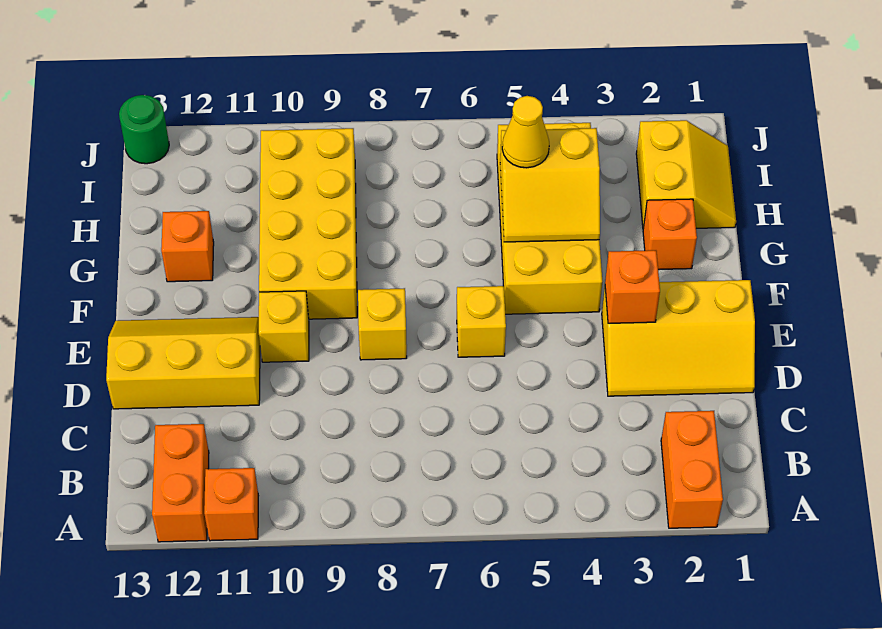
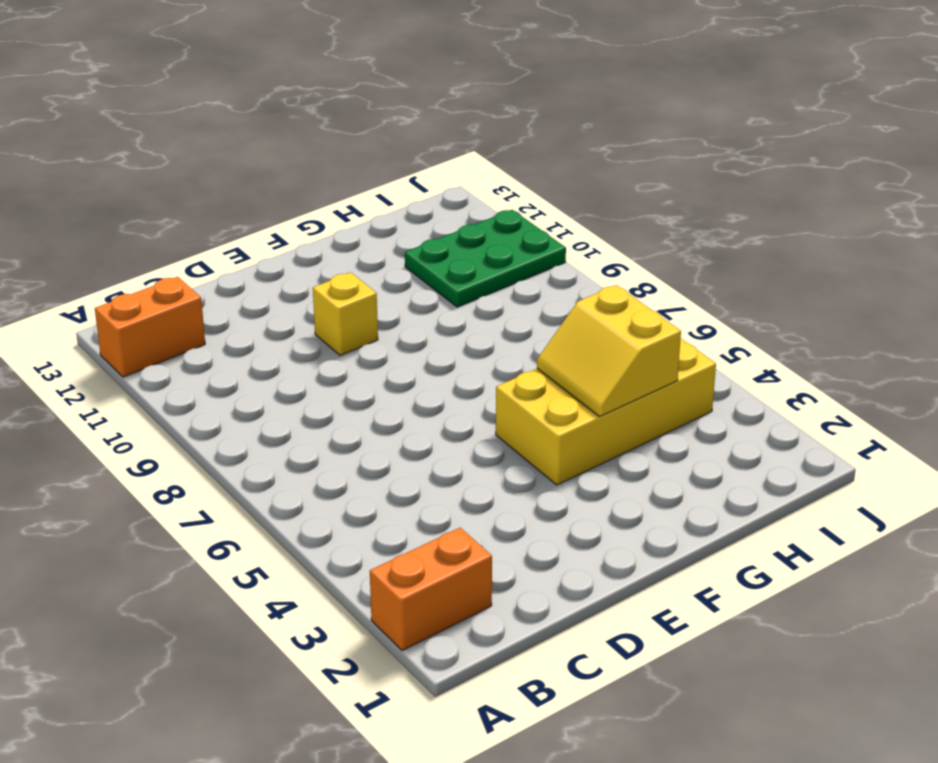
green 2x3 plate [405,210,566,307] -> yellow 2x4 brick [259,128,357,319]
none -> orange 1x1 brick [204,468,258,541]
none -> yellow 2x3 slope [602,280,755,396]
none -> yellow 2x3 slope [106,317,260,409]

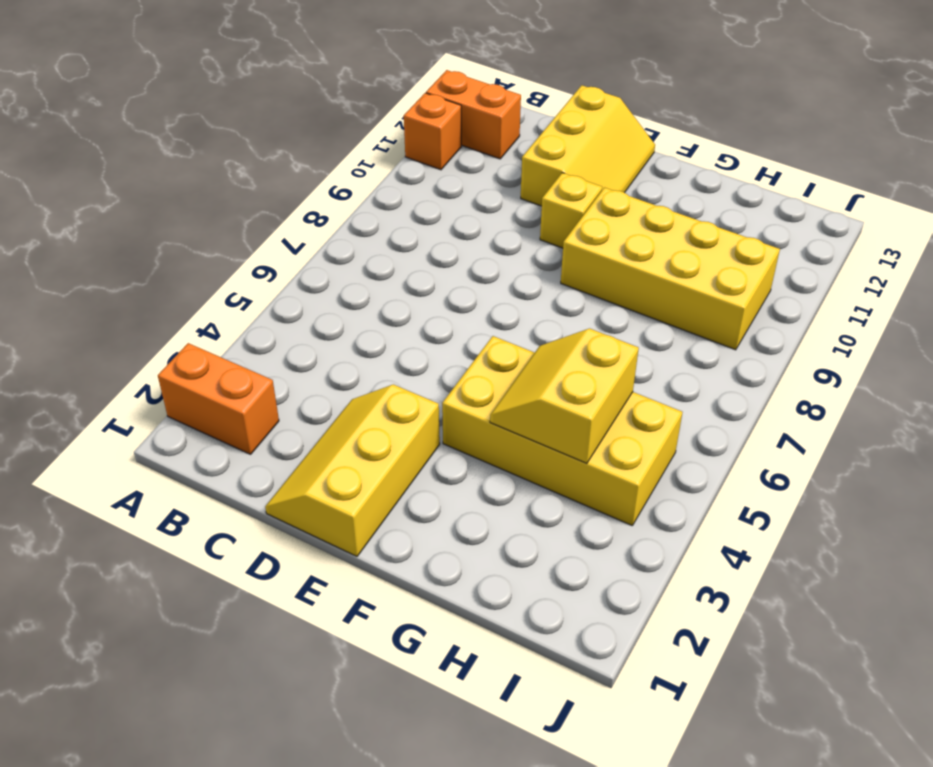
none -> yellow 1x1 brick [457,286,506,357]
none -> yellow 1x1 brick [358,288,407,360]
none -> orange 1x1 brick [643,199,697,270]

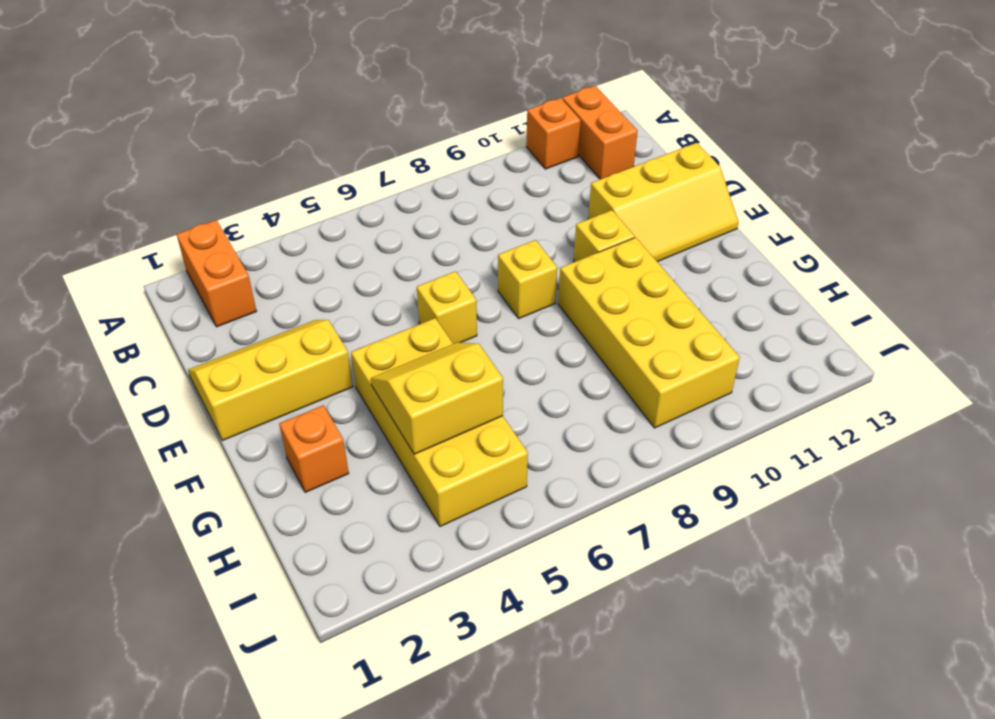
none -> orange 1x1 brick [161,211,214,282]
none -> yellow 2x2 slope [636,120,736,229]
none -> green 1x1 round brick [119,95,169,164]

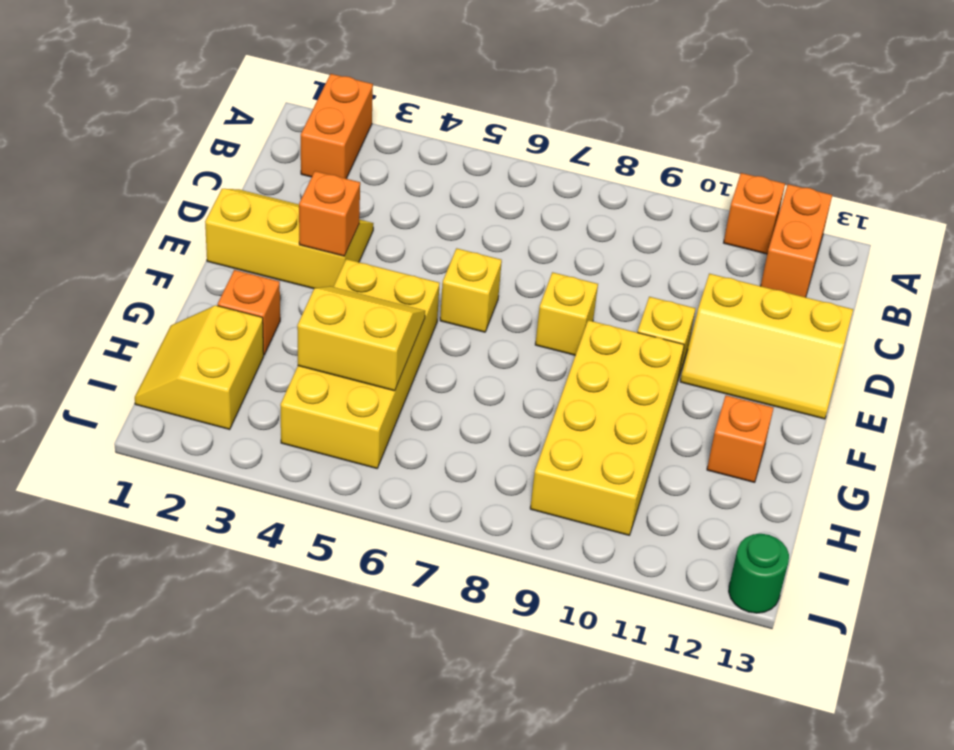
none -> yellow 1x1 cone [502,96,549,168]

